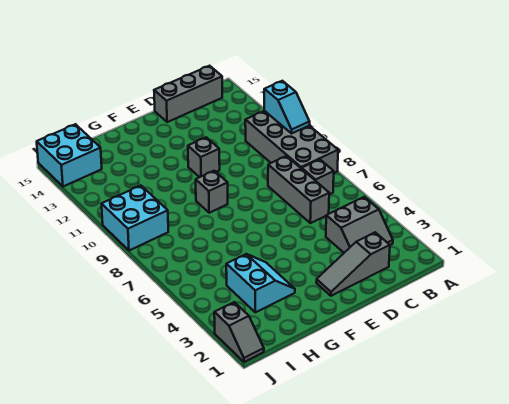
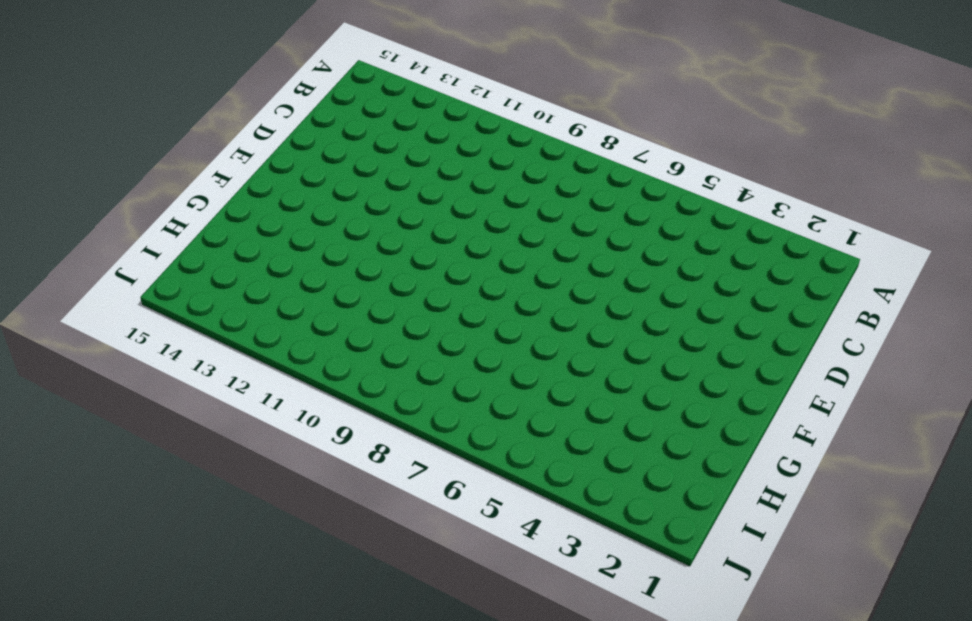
none -> grey 2x4 brick [245,111,338,173]
none -> grey 2x2 slope [326,197,393,253]
none -> grey 1x1 brick [302,159,334,195]

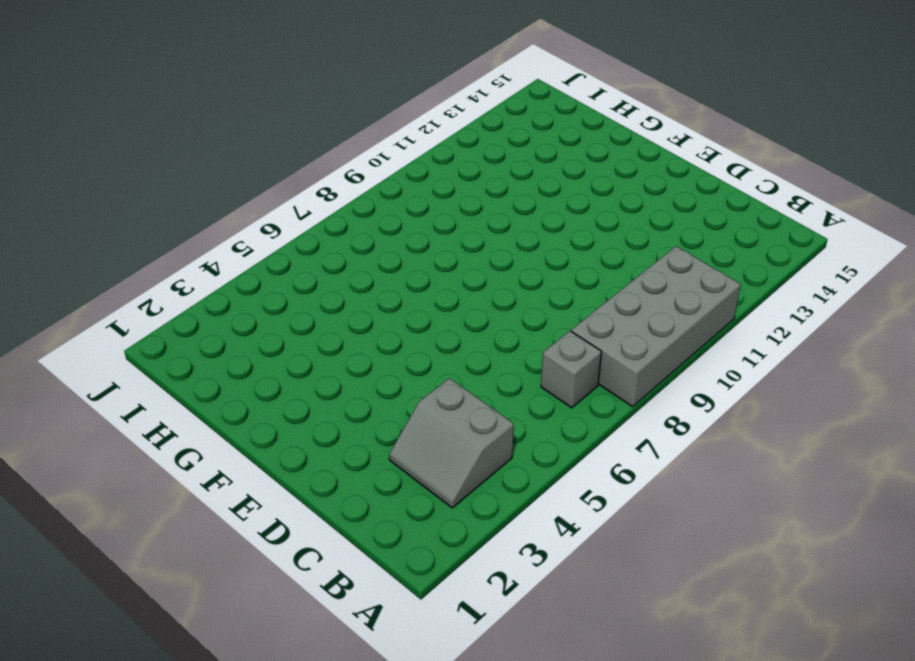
none -> grey 1x3 brick [154,66,222,122]
none -> grey 1x3 slope [316,232,390,296]
none -> grey 1x3 brick [268,156,329,223]

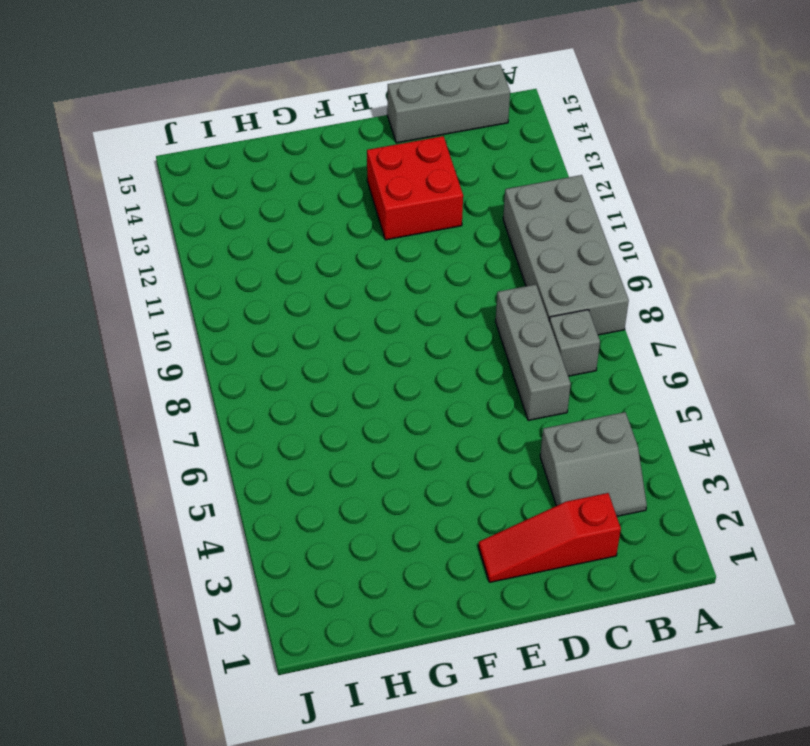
red 1x3 slope [478,493,621,582] -> grey 1x3 slope [316,232,390,296]
red 2x2 brick [367,136,463,240] -> none
none -> grey 1x1 brick [188,137,220,177]
none -> grey 1x1 brick [196,171,228,213]
none -> cyan 2x2 slope [226,254,295,312]

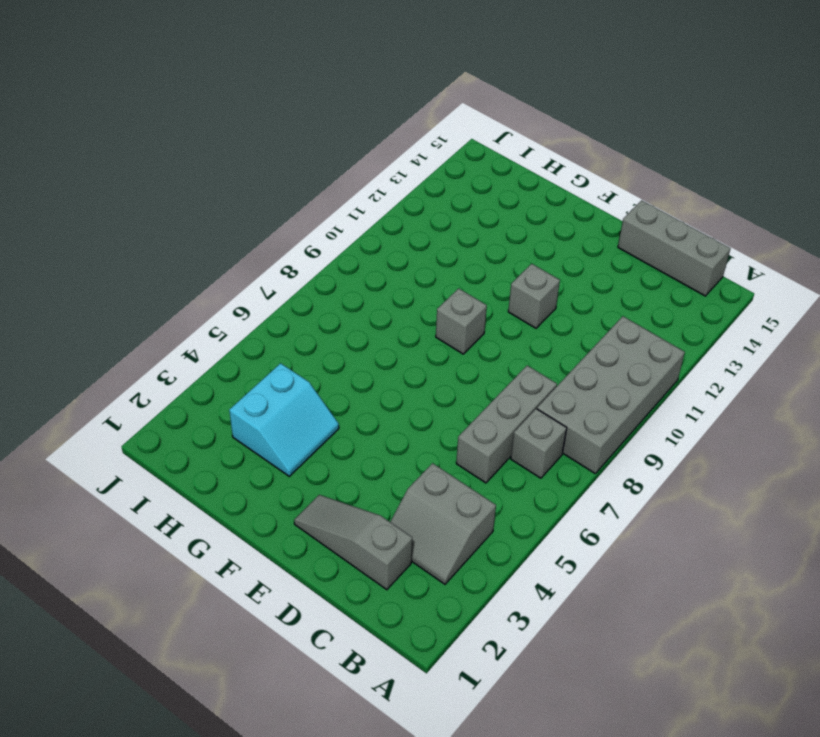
none -> cyan 2x2 brick [102,186,168,251]
none -> cyan 2x2 brick [37,124,102,186]
none -> grey 1x2 slope [214,302,264,362]

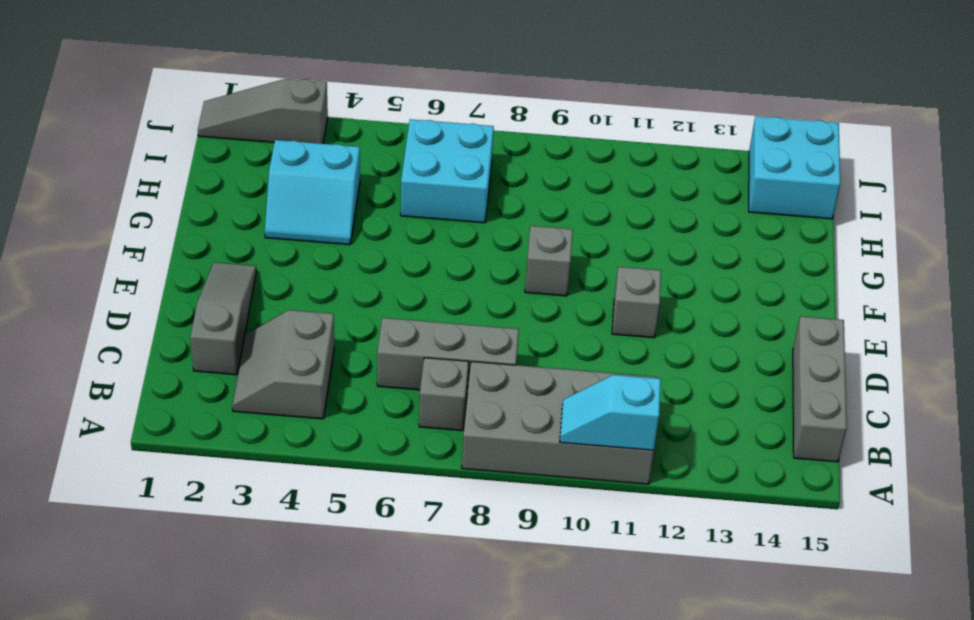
cyan 2x2 brick [401,119,494,223] -> cyan 2x2 brick moved to [102,186,168,251]
grey 1x3 slope [198,79,328,144] -> grey 1x2 slope [214,302,264,362]

